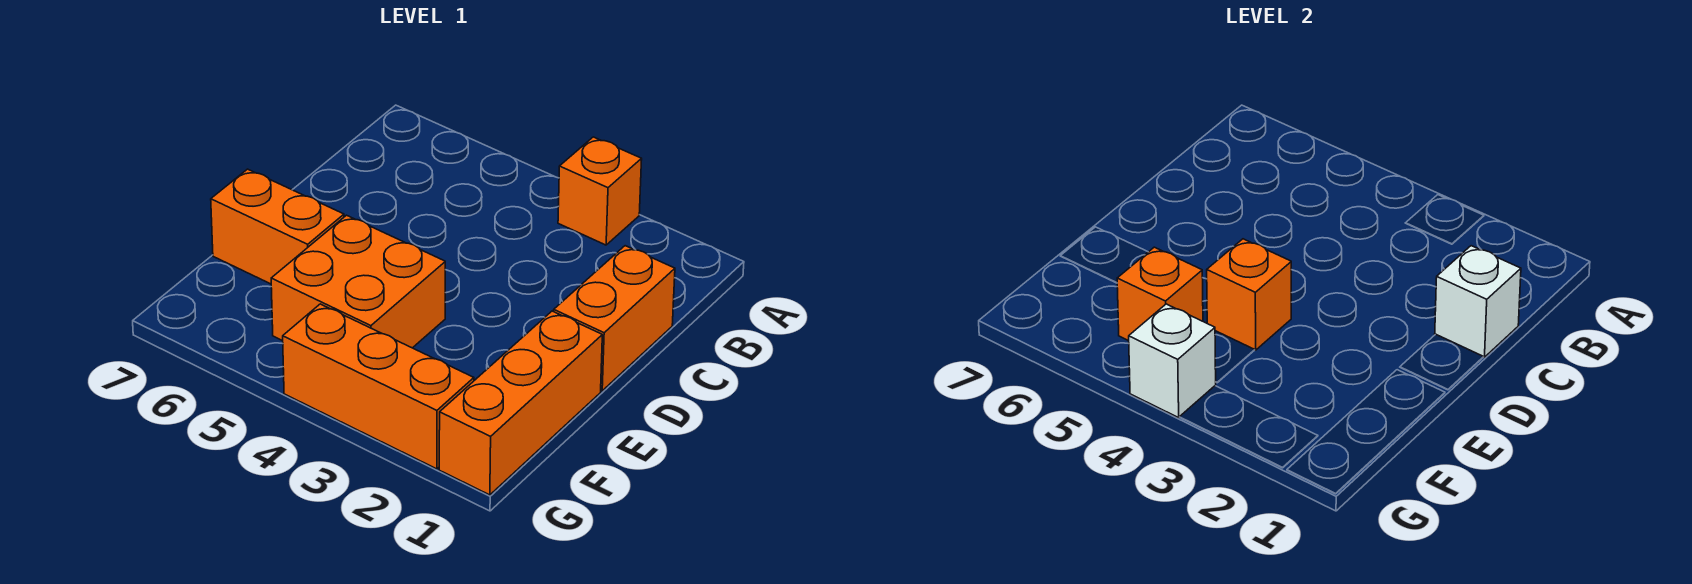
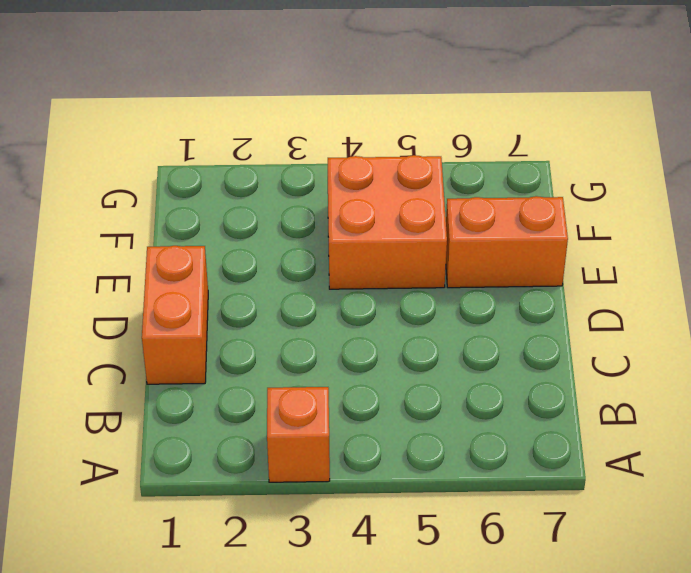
none -> orange 1x3 brick [439,311,602,495]
none -> orange 1x3 brick [283,304,474,469]

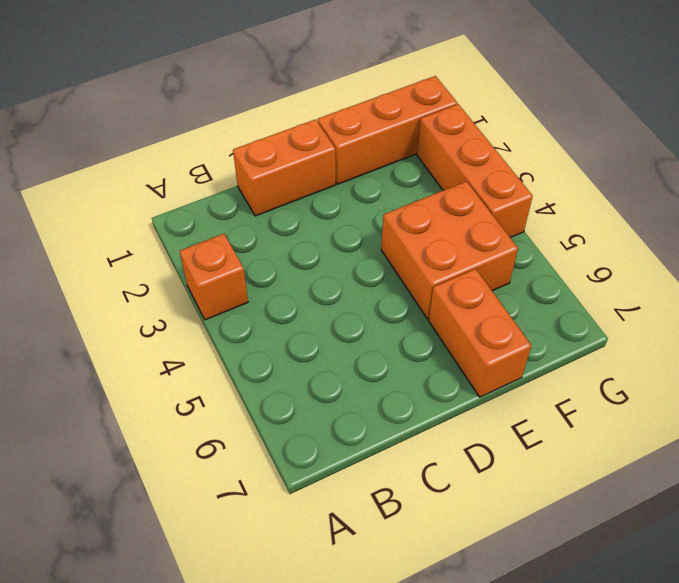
none -> white 1x1 brick [1435,246,1521,357]
none -> orange 1x1 brick [1207,239,1291,350]

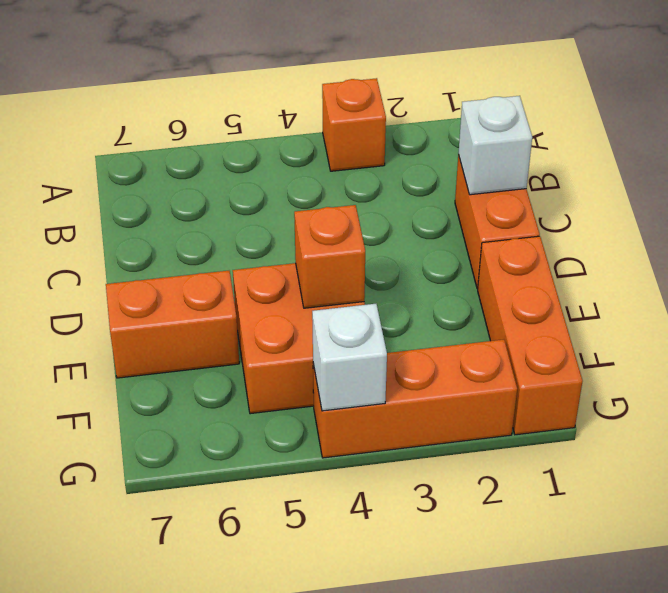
none -> orange 1x1 brick [1117,247,1203,341]

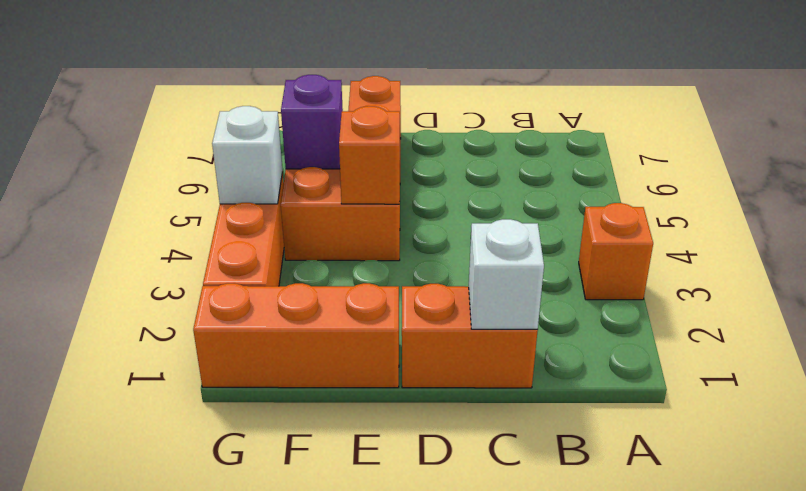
purple 1x1 brick [281,75,343,169] -> orange 1x1 brick [1117,247,1203,341]

